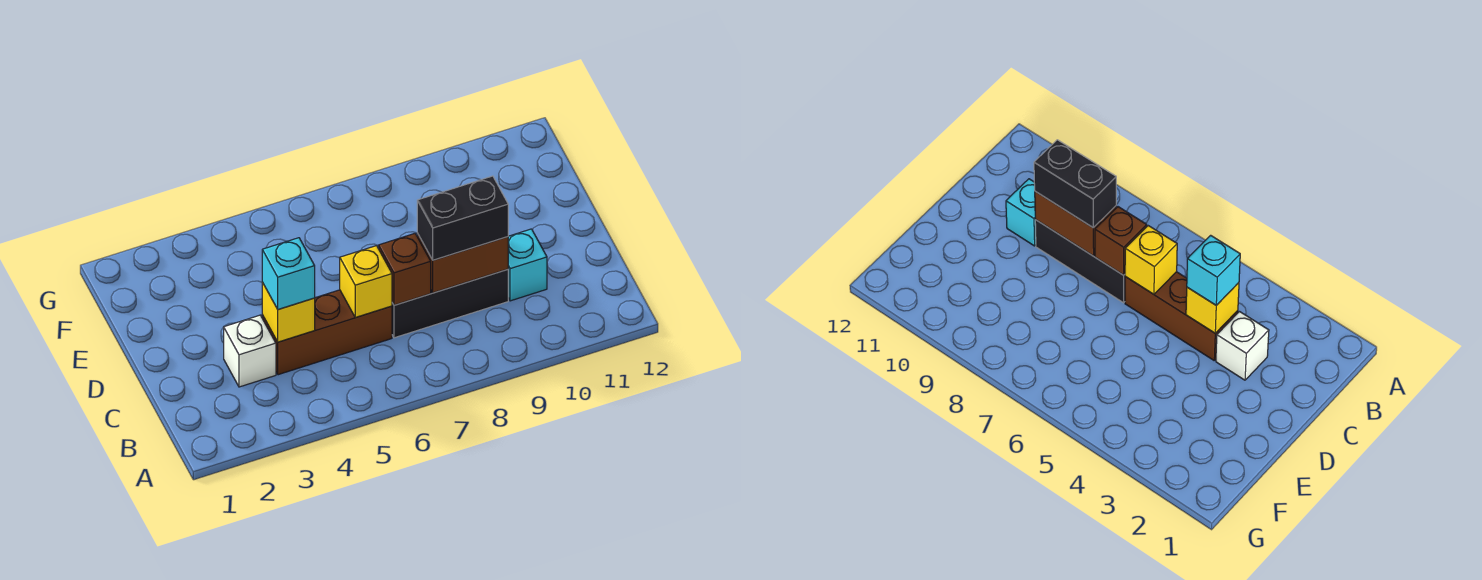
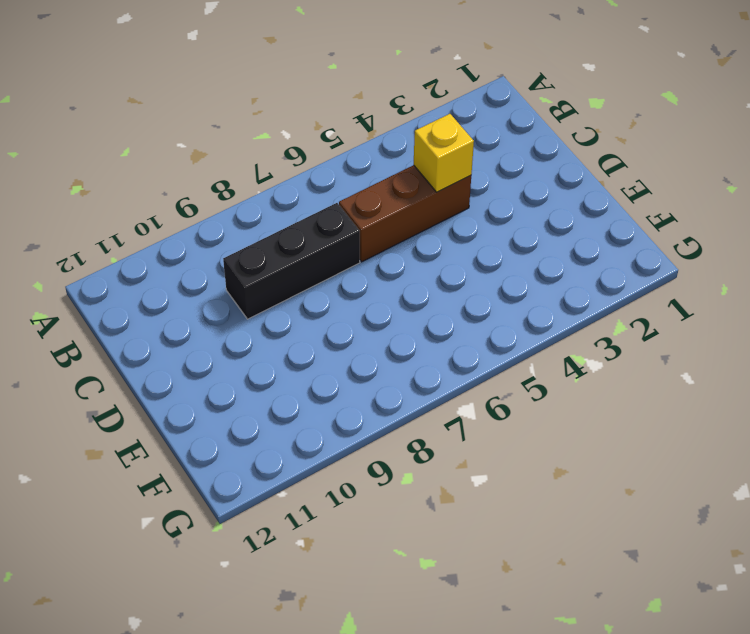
none -> white 1x1 brick [224,315,276,387]
none -> cyan 1x1 brick [508,229,547,301]

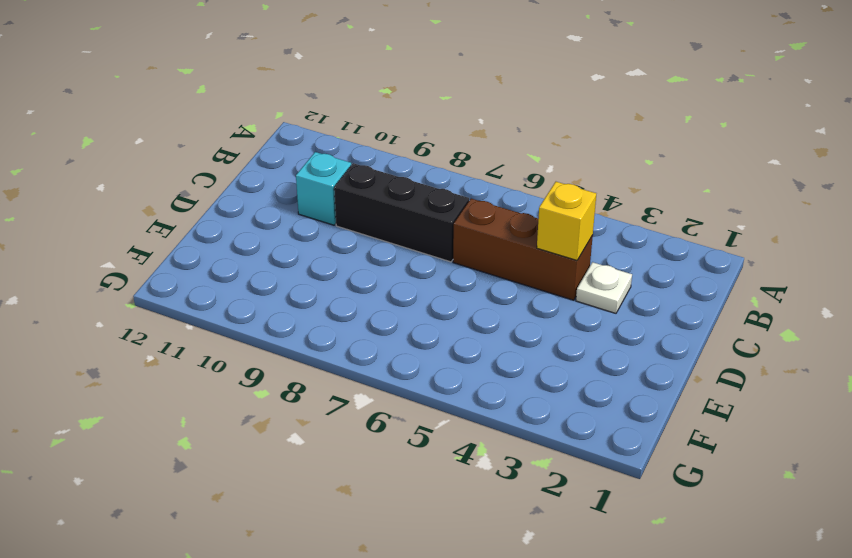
white 1x1 plate [576,262,632,313] -> white 1x1 brick [224,315,276,387]
none -> yellow 1x1 brick [340,246,392,318]
none -> brown 1x1 brick [379,234,431,305]

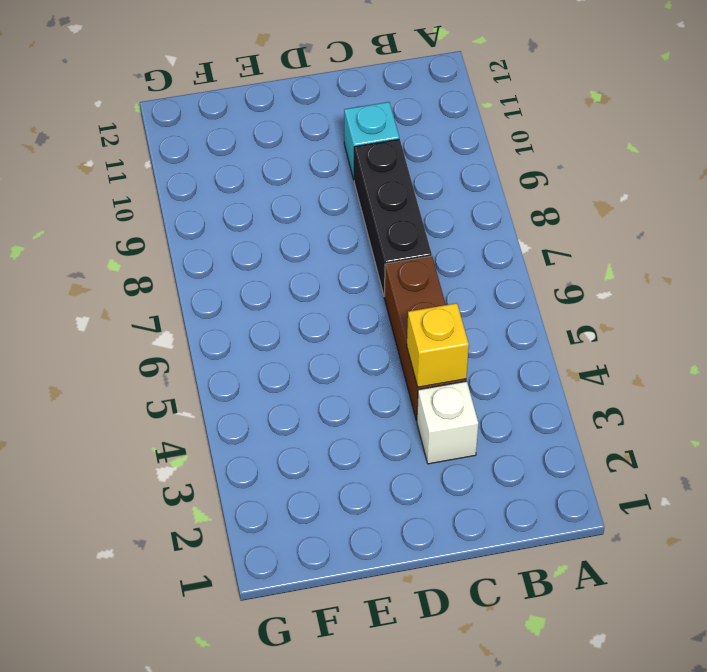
none -> yellow 1x1 brick [340,246,392,318]
none -> brown 1x1 brick [379,234,431,305]

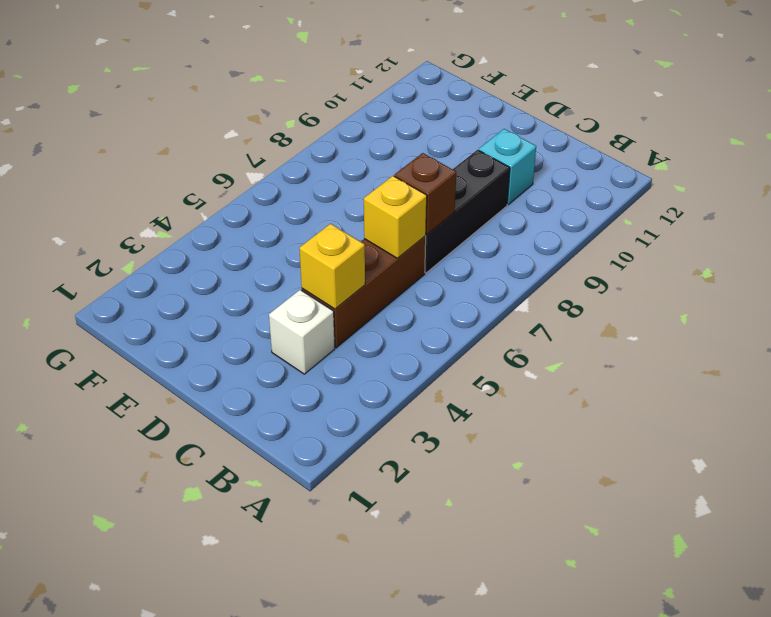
none -> brown 1x2 brick [417,233,508,293]
none -> cyan 1x1 brick [262,238,315,310]

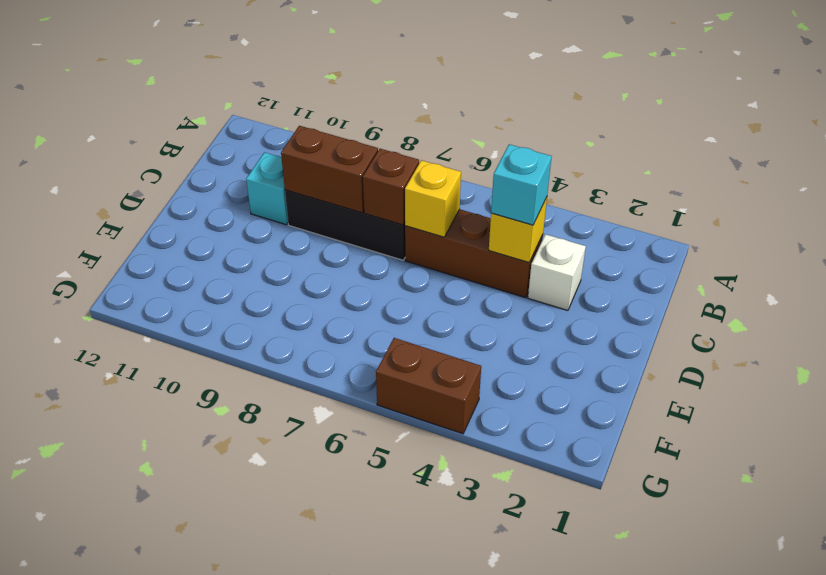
brown 1x2 brick [376,338,481,434] -> none
none -> black 1x2 brick [417,176,508,260]

